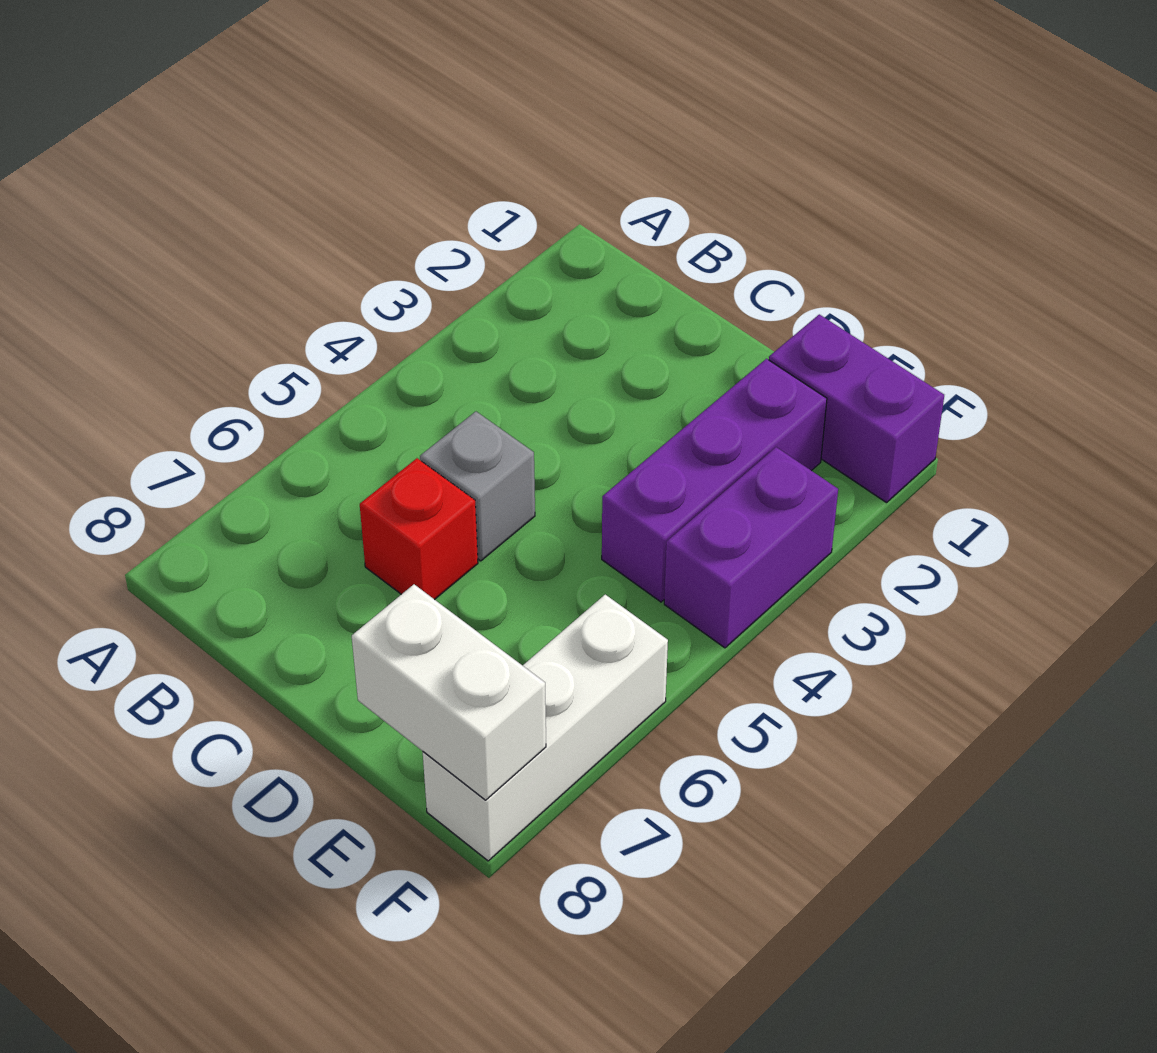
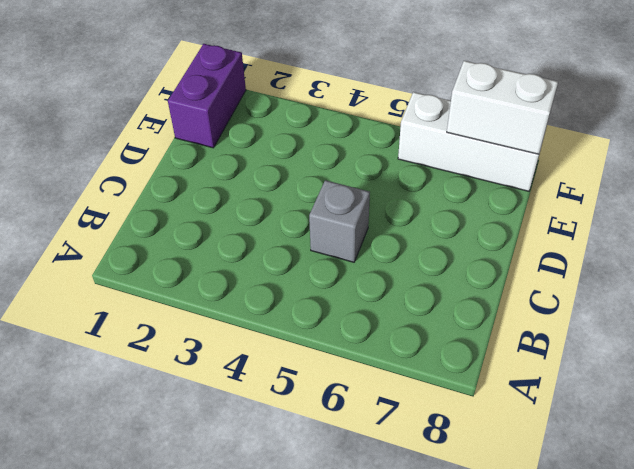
white 1x2 brick [447,61,558,155] -> white 1x2 brick turned to [352,584,546,800]
none -> red 1x1 brick [360,458,478,600]
none -> purple 1x3 brick [602,359,827,602]

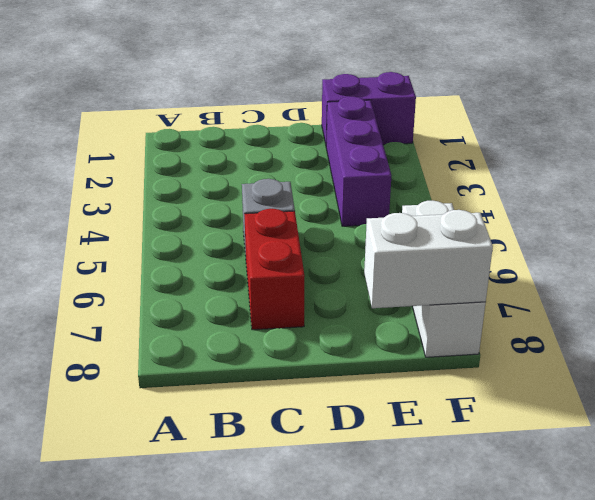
red 1x2 brick [244,209,304,330] -> red 1x1 brick [360,458,478,600]
none -> purple 1x2 brick [664,447,838,648]

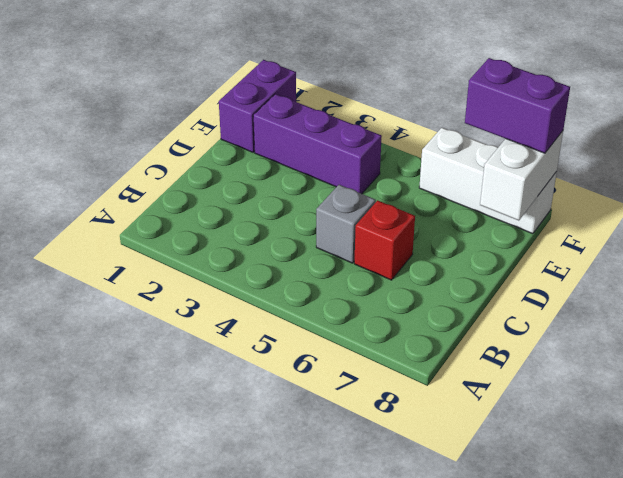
purple 1x2 brick [465,58,570,153] -> purple 1x2 brick moved to [664,447,838,648]

